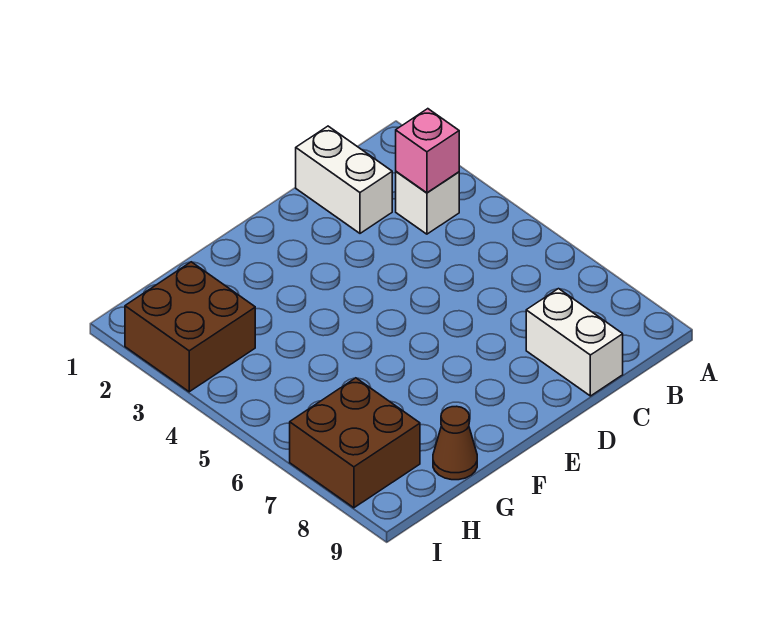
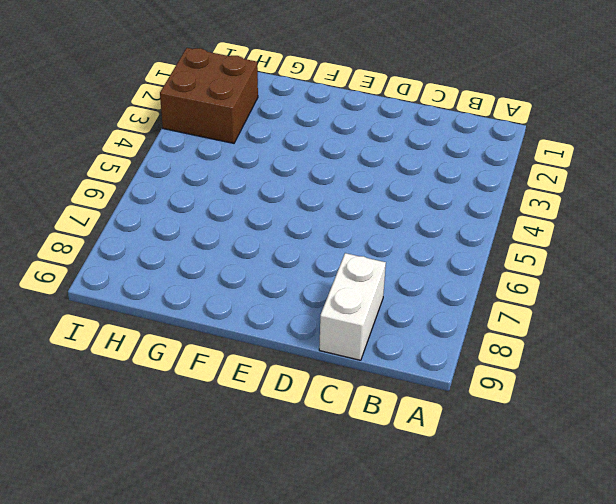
none -> white 1x1 brick [396,172,459,234]
none -> white 1x2 brick [296,126,392,233]

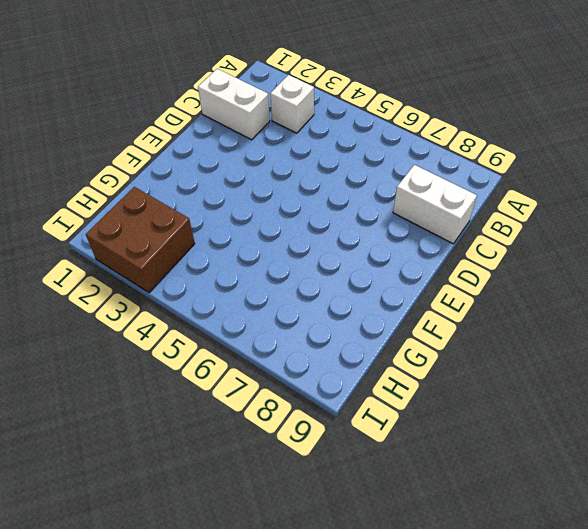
none -> brown 1x1 cone [433,406,477,480]
none -> brown 2x2 brick [290,378,420,508]

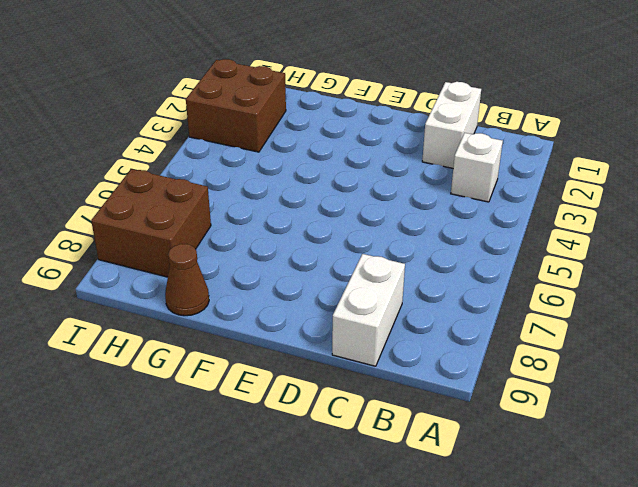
none -> pink 1x1 brick [396,109,459,193]

